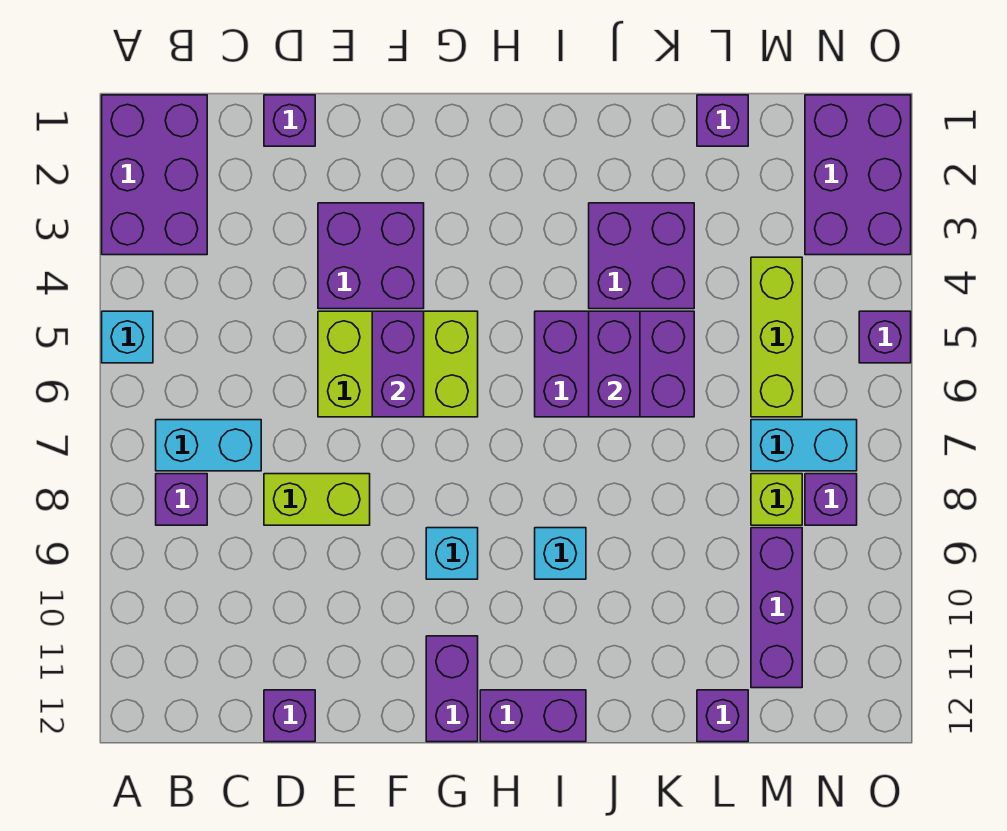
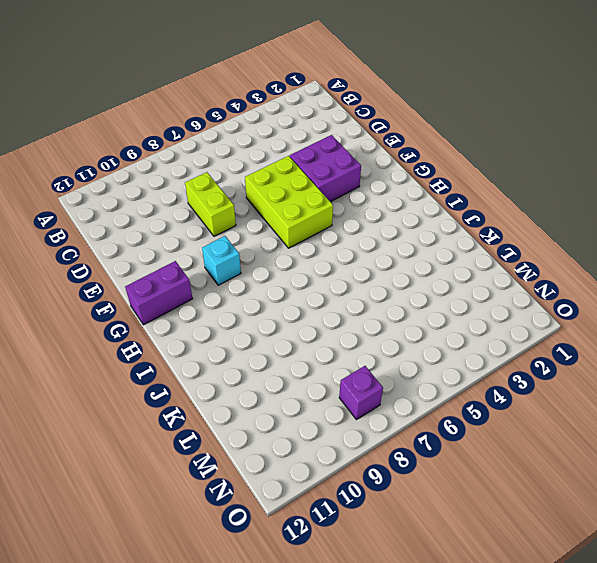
none -> purple 2x3 brick [102,95,207,255]
none -> cyan 1x1 brick [102,311,153,363]
none -> cyan 1x2 brick [156,420,261,471]

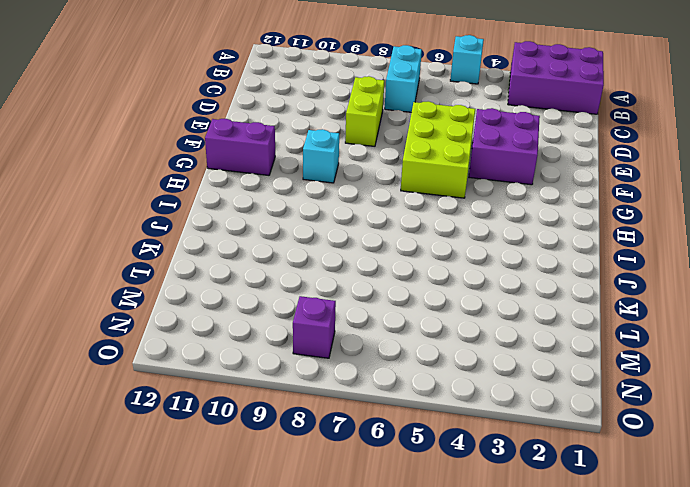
none -> purple 1x1 brick [156,474,207,525]
none -> purple 1x1 brick [264,95,315,146]
none -> purple 1x1 brick [264,690,315,742]

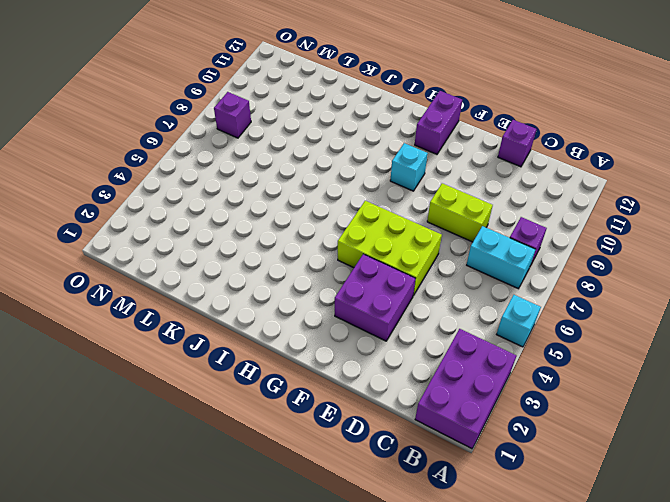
none -> purple 1x1 brick [264,95,315,146]
none -> purple 1x2 brick [480,690,586,742]
none -> purple 2x3 brick [535,311,694,417]

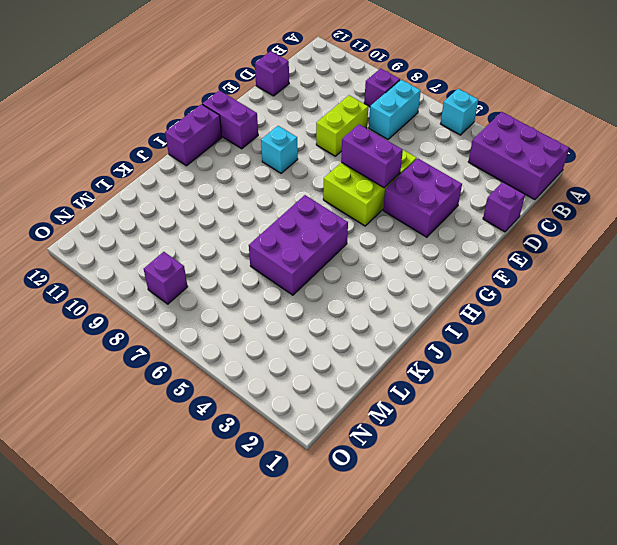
none -> cyan 1x1 brick [535,528,586,579]
none -> purple 2x2 brick [589,203,694,309]
none -> purple 1x1 brick [697,95,748,146]

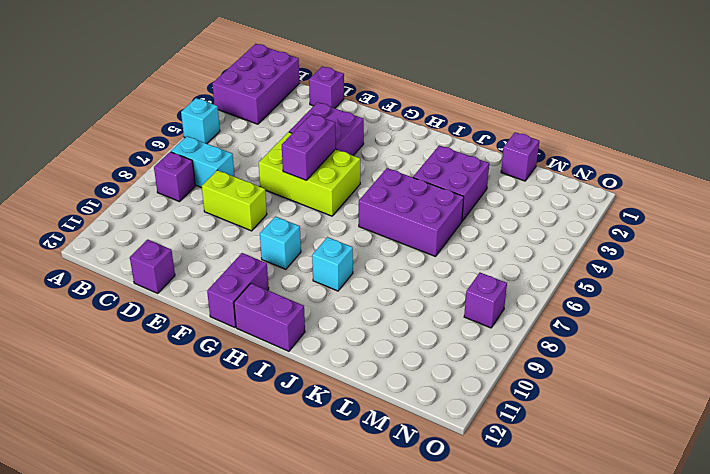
none -> purple 1x1 brick [697,690,748,742]
none -> lime 1x3 brick [751,257,802,417]
none -> cyan 1x2 brick [751,420,857,471]

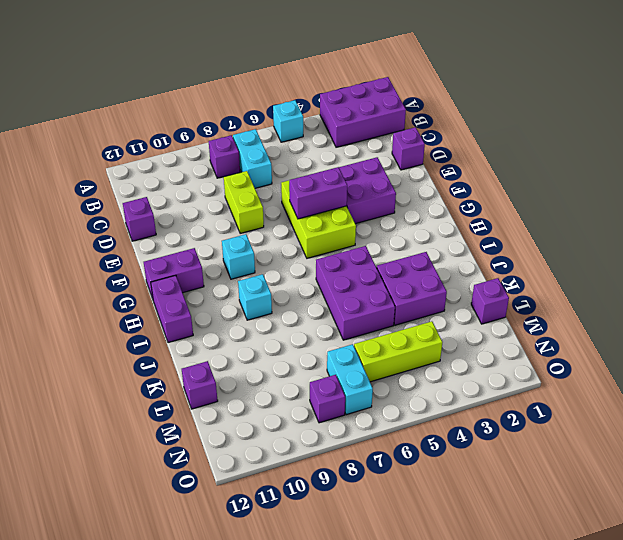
none -> lime 1x1 brick [751,474,802,525]
none -> purple 1x3 brick [751,528,802,688]
none -> purple 2x3 brick [805,95,911,255]

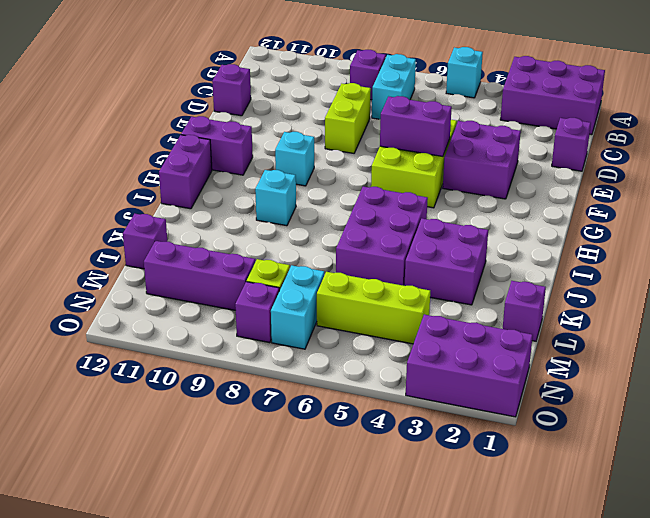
none -> purple 1x1 brick [859,311,911,363]
none -> purple 1x2 brick [589,311,640,417]

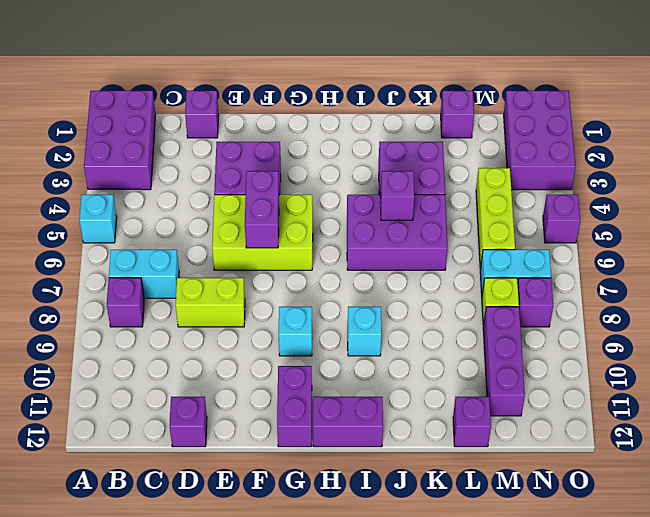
purple 1x1 brick [380,171,414,220] -> purple 1x2 brick [589,311,640,417]

